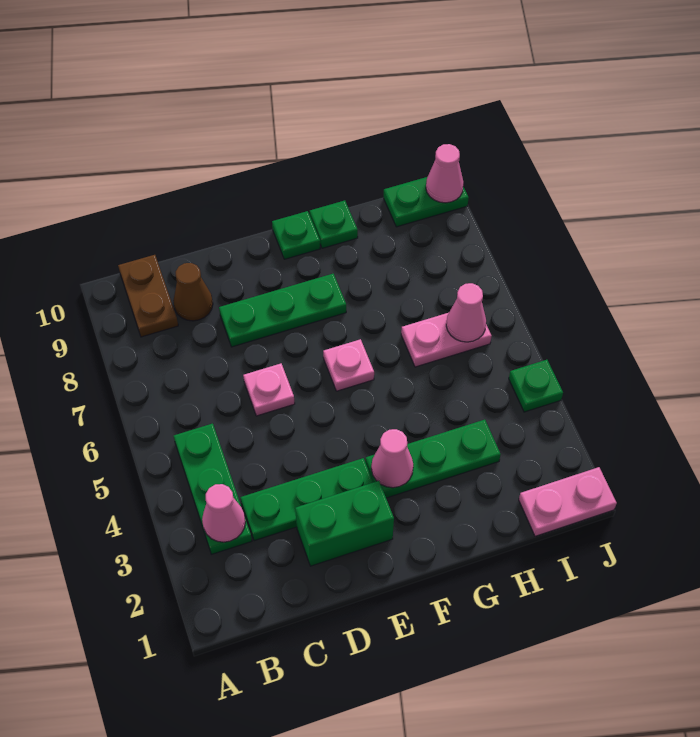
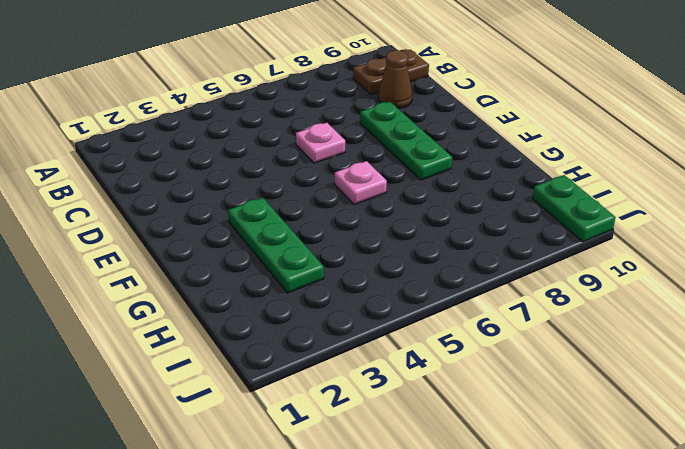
none -> green 1x3 plate [174,424,252,554]
none -> green 1x3 plate [240,458,373,541]
none -> green 1x2 brick [295,481,394,566]

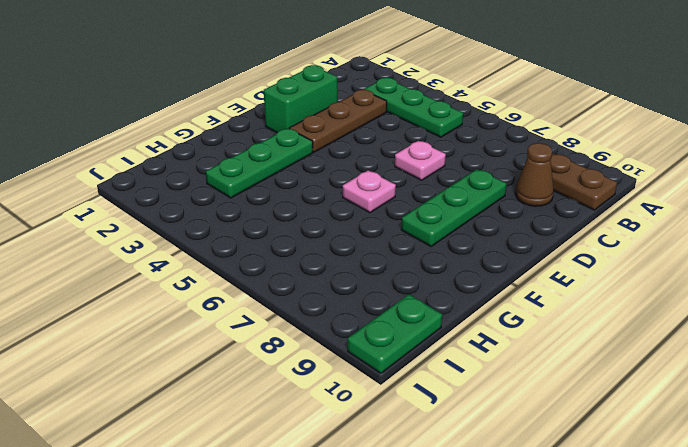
brown 1x3 plate [290,90,387,152] -> green 1x3 plate [240,458,373,541]
none -> green 1x1 plate [272,211,320,259]
none -> green 1x1 plate [310,201,358,248]
none -> pink 1x2 plate [401,313,492,367]

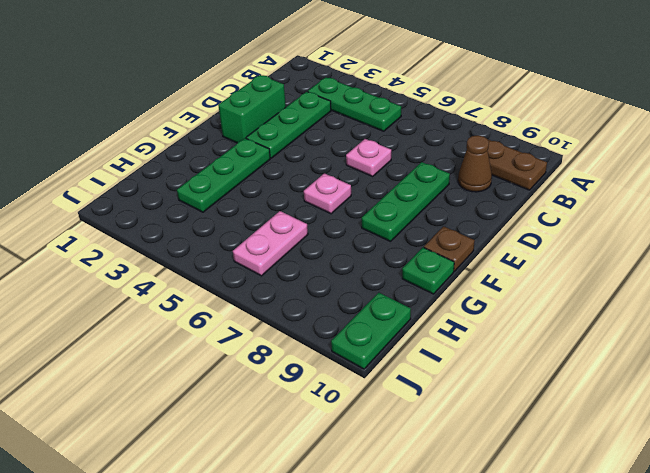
brown 1x1 plate [424,226,475,271] -> green 1x1 plate [272,211,320,259]
none -> pink 1x2 plate [519,467,617,536]
none -> green 1x1 plate [509,360,563,412]
none -> pink 1x1 cone [202,484,245,542]

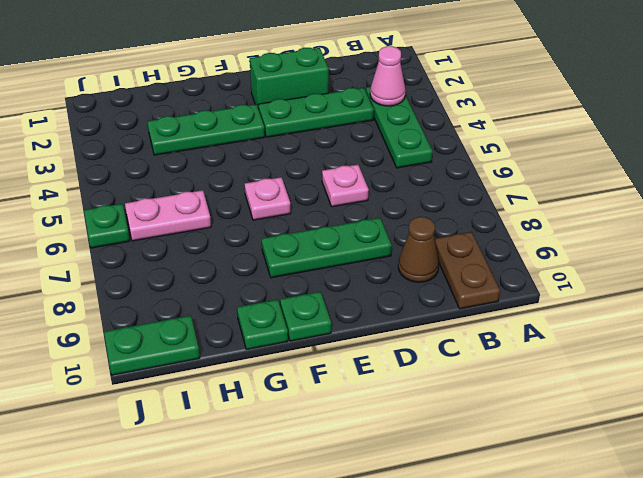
green 1x1 plate [84,204,130,248] -> green 1x1 plate moved to [509,360,563,412]
none -> pink 1x2 plate [519,467,617,536]
none -> pink 1x1 cone [371,429,413,488]
none -> pink 1x1 cone [446,283,486,342]

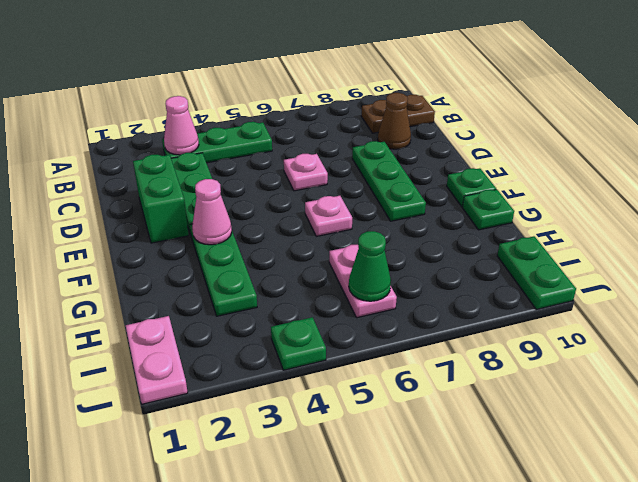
green 1x1 cone [349,231,391,301] -> pink 1x1 cone [446,283,486,342]
none -> pink 1x1 cone [426,144,464,203]

